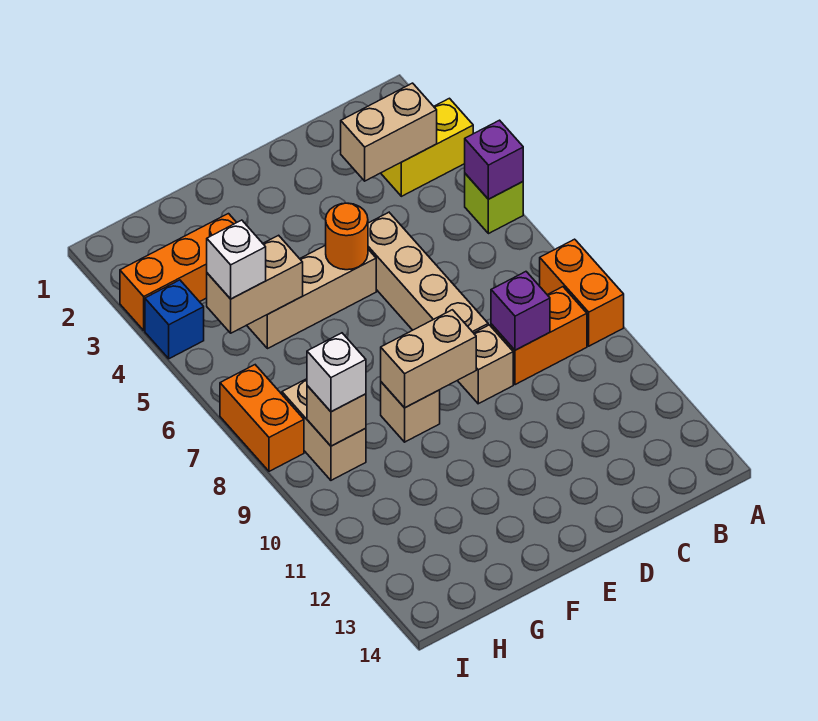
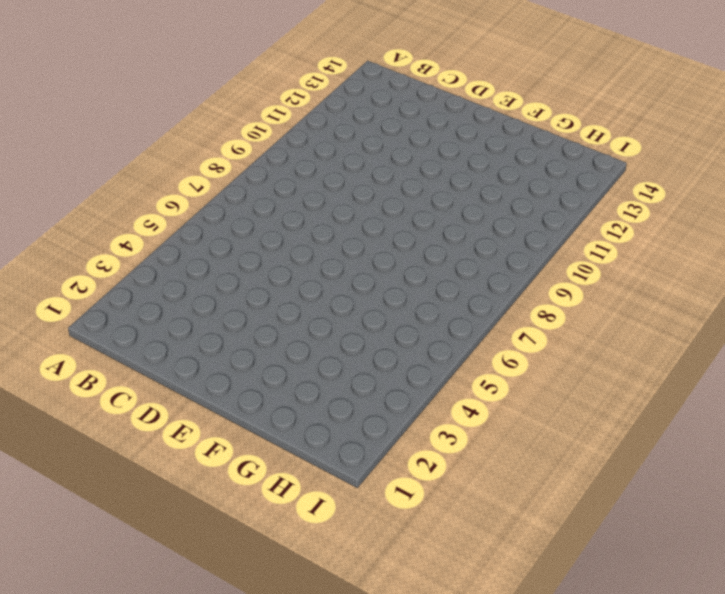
none -> yellow 1x2 brick [381,98,473,196]
none -> lime 1x1 brick [465,174,523,234]
none -> orange 1x2 brick [540,239,624,346]

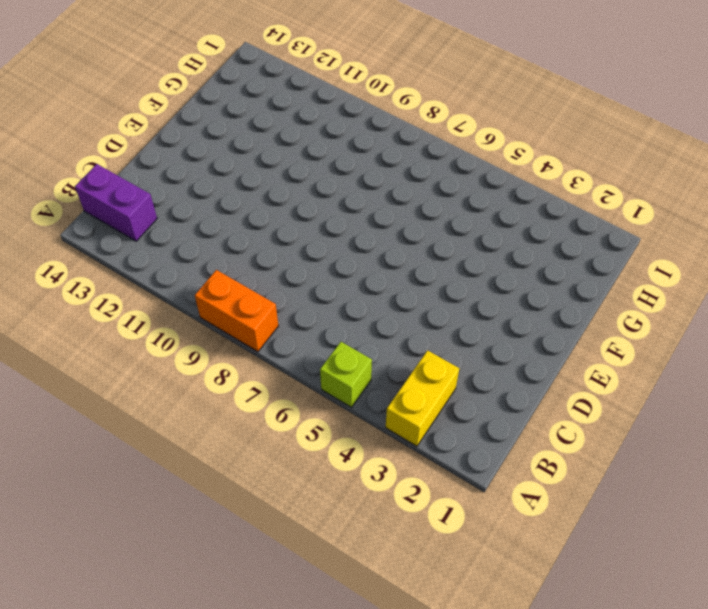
purple 1x2 brick [75,164,157,241] -> none
none -> orange 1x2 brick [491,287,587,385]
none -> tan 1x4 brick [368,212,488,333]
none -> tan 1x1 brick [458,325,513,404]

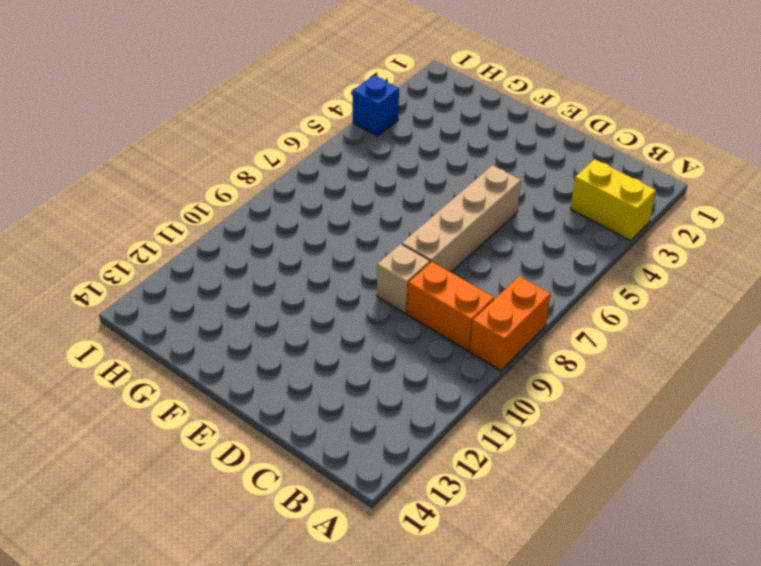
none -> lime 1x1 brick [465,174,523,234]
none -> tan 1x3 brick [247,245,376,349]
none -> tan 1x1 brick [381,382,440,442]

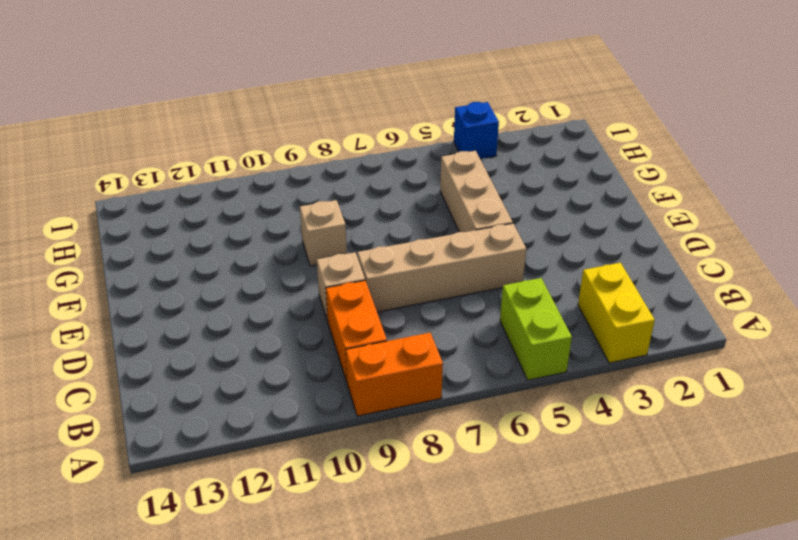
lime 1x2 brick [500,278,572,380] -> lime 1x1 brick [465,174,523,234]
none -> orange 1x3 brick [120,214,237,330]
none -> tan 1x2 brick [282,379,366,480]
none -> orange 1x2 brick [220,365,304,471]

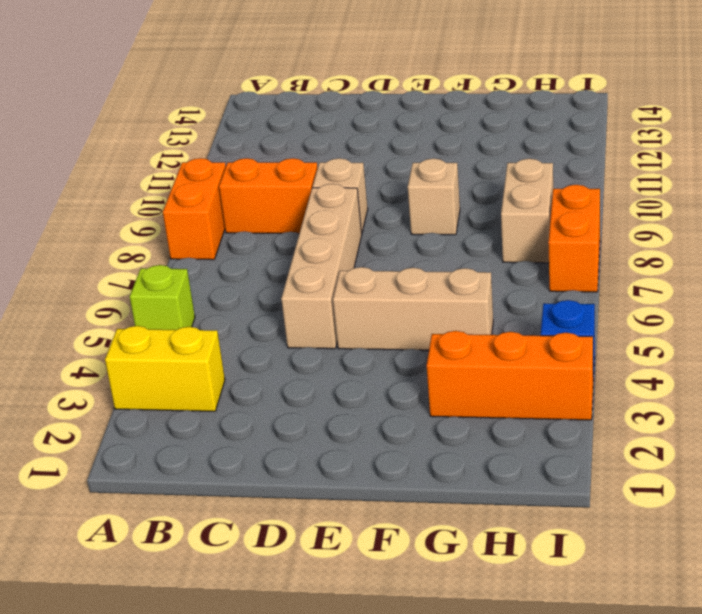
none -> purple 1x1 brick [465,120,523,199]
none -> tan 1x2 brick [341,83,437,181]
none -> purple 1x1 brick [491,272,550,350]

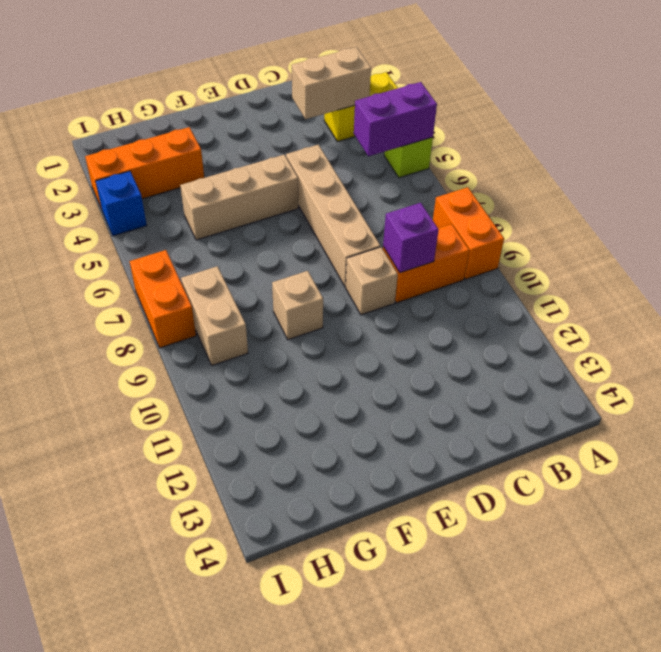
purple 1x2 brick [354,82,437,156] -> purple 1x1 brick [465,120,523,199]
none -> orange 1x1 round brick [326,203,368,270]
none -> tan 1x2 brick [381,310,476,408]
none -> tan 1x2 brick [207,235,303,333]

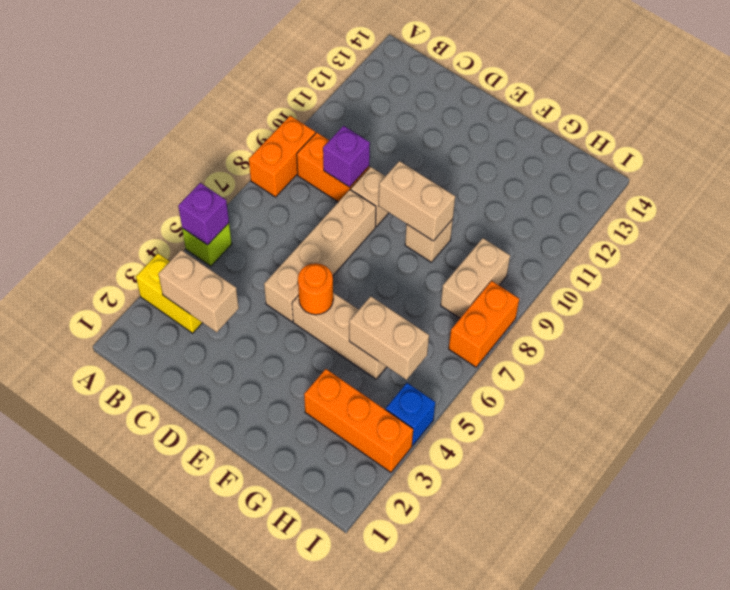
none -> tan 1x1 brick [307,386,366,446]
none -> white 1x1 brick [207,220,266,299]
none -> white 1x1 brick [307,333,366,412]

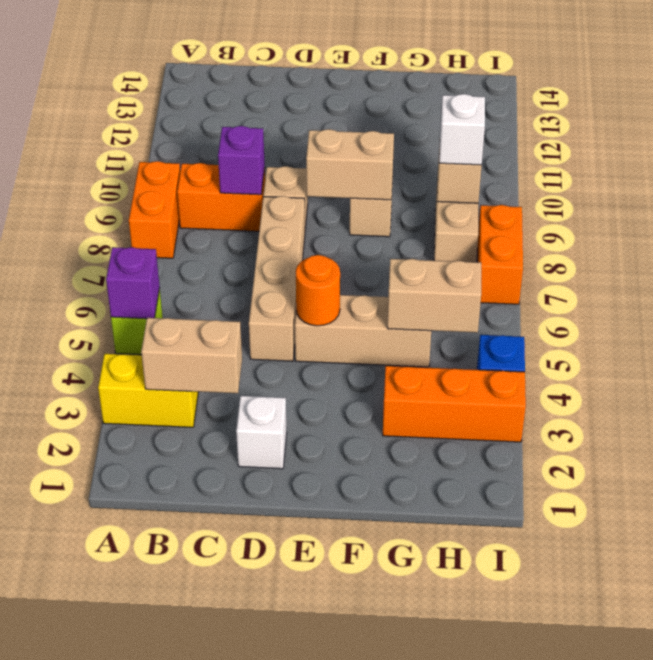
white 1x1 brick [236,396,287,469] -> white 1x1 brick moved to [207,220,266,299]

